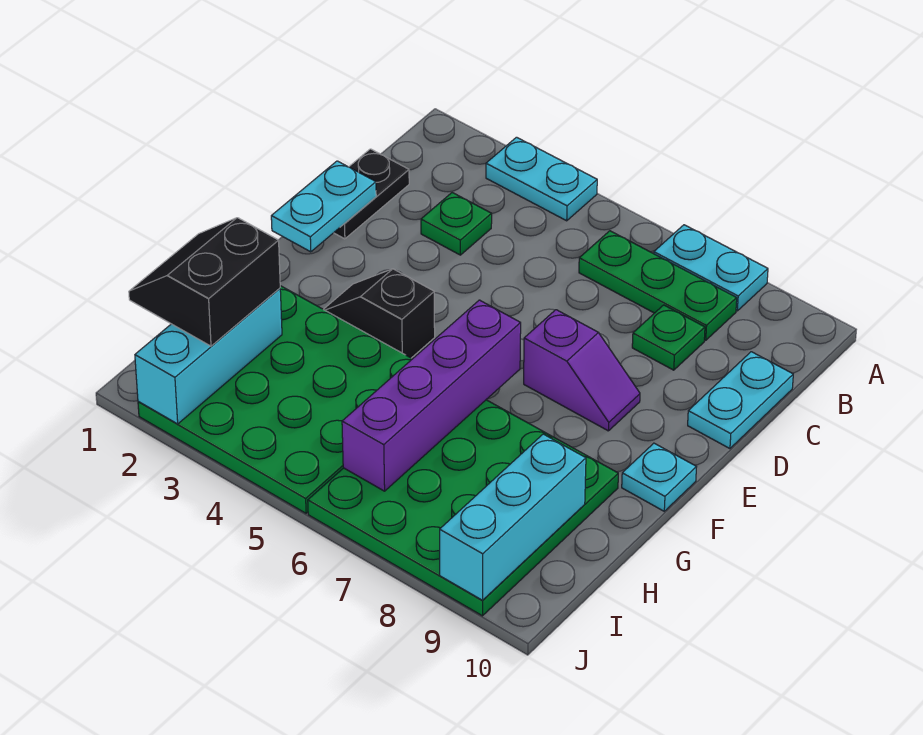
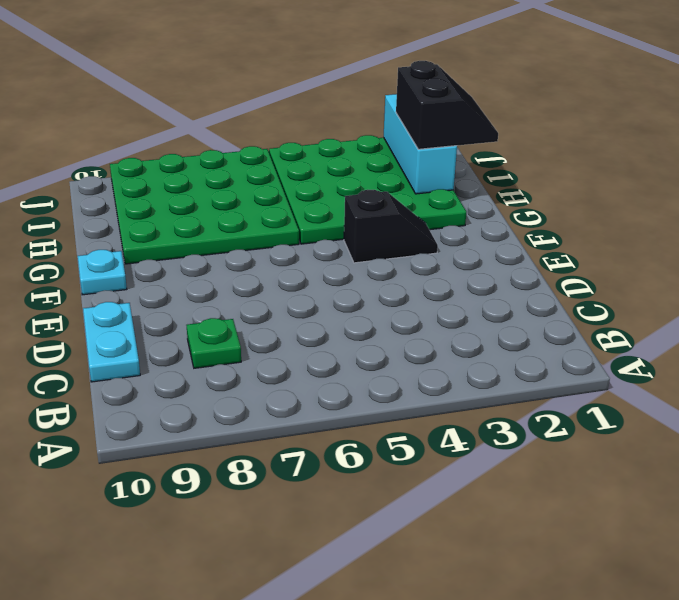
none -> cyan 1x2 plate [486,137,597,221]
none -> cyan 1x2 plate [654,225,768,311]
none -> green 1x3 plate [579,231,737,340]

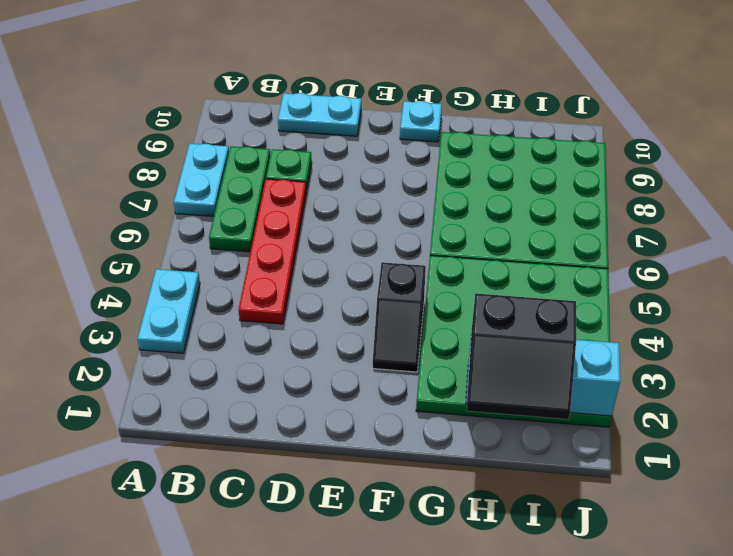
red 1x4 plate [239,179,306,324] -> none
none -> black 1x2 plate [334,149,409,239]
none -> green 1x1 plate [421,193,492,255]
none -> purple 1x2 slope [524,310,640,431]

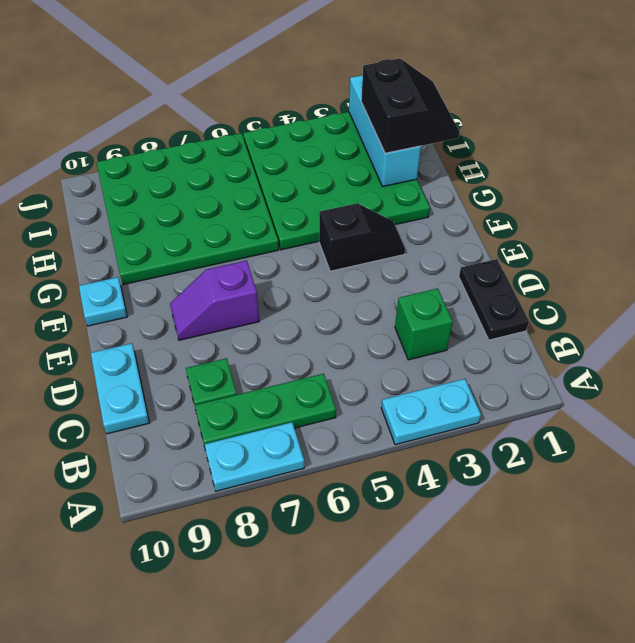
green 1x1 brick [395,289,453,360] -> green 1x1 plate [421,193,492,255]
none -> cyan 1x2 plate [271,161,376,252]
none -> purple 1x4 brick [342,300,521,491]
none -> cyan 1x3 brick [440,434,586,601]

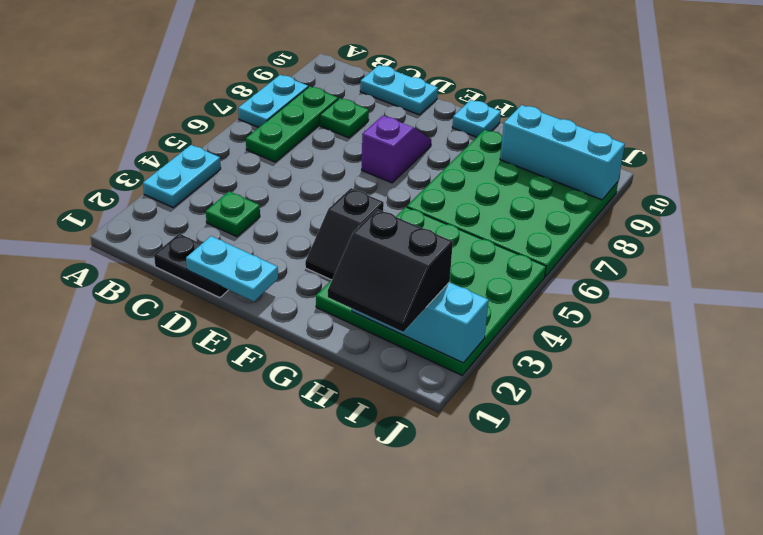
none -> purple 1x4 brick [342,300,521,491]

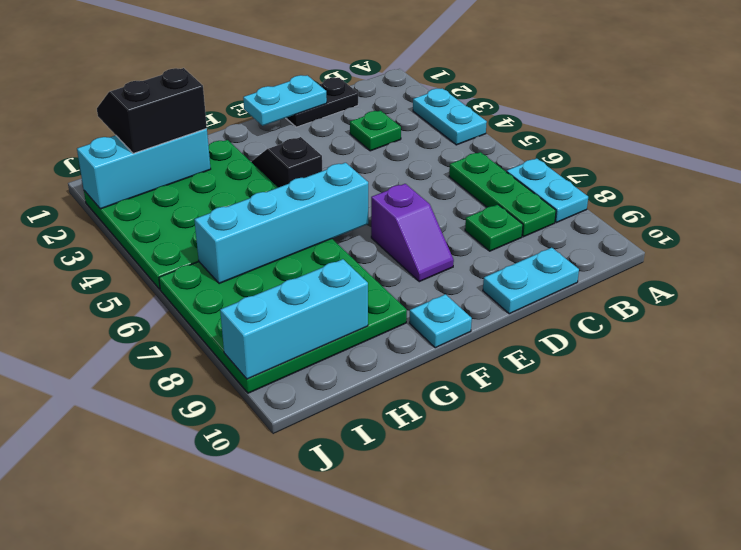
cyan 1x4 brick [194,163,368,284] -> purple 1x4 brick [342,300,521,491]

